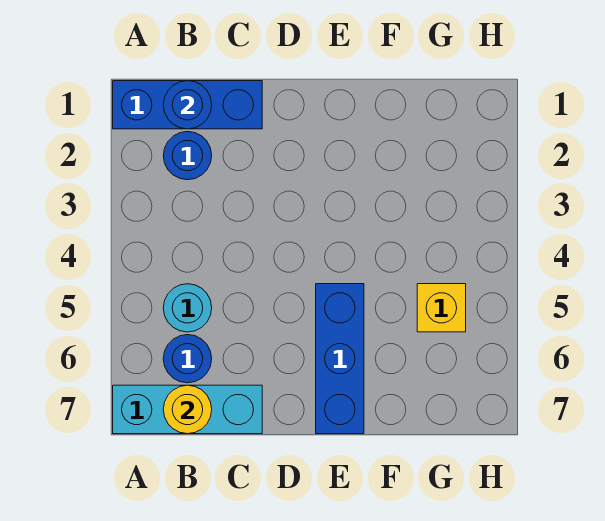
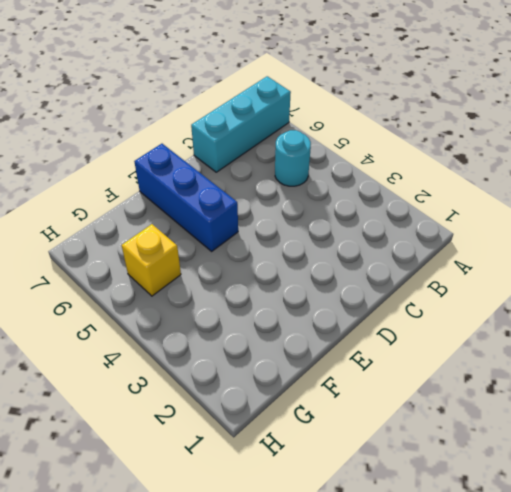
none -> blue 1x3 brick [113,81,262,129]
none -> blue 1x1 round brick [163,131,212,180]

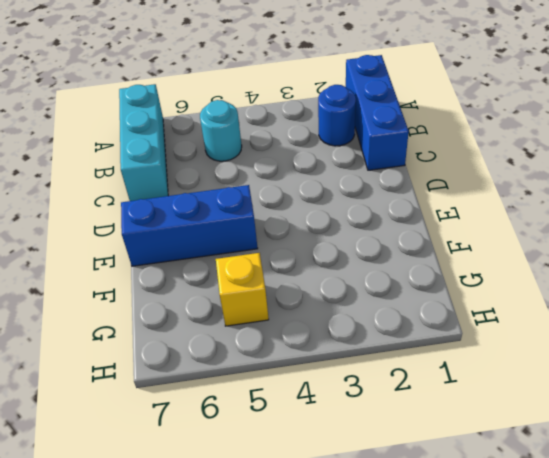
none -> blue 1x1 round brick [163,335,212,383]
none -> blue 1x1 round brick [163,81,212,129]

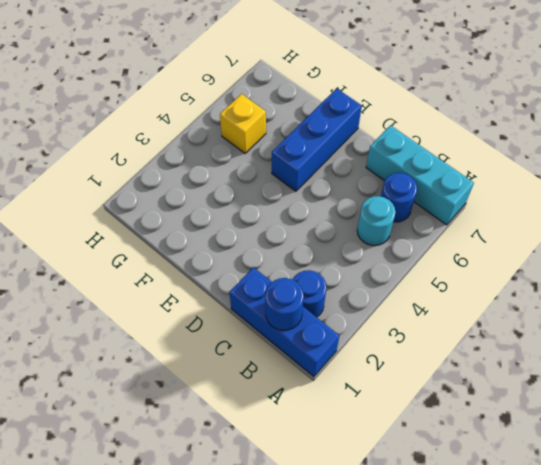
none -> yellow 1x1 round brick [163,385,212,434]

